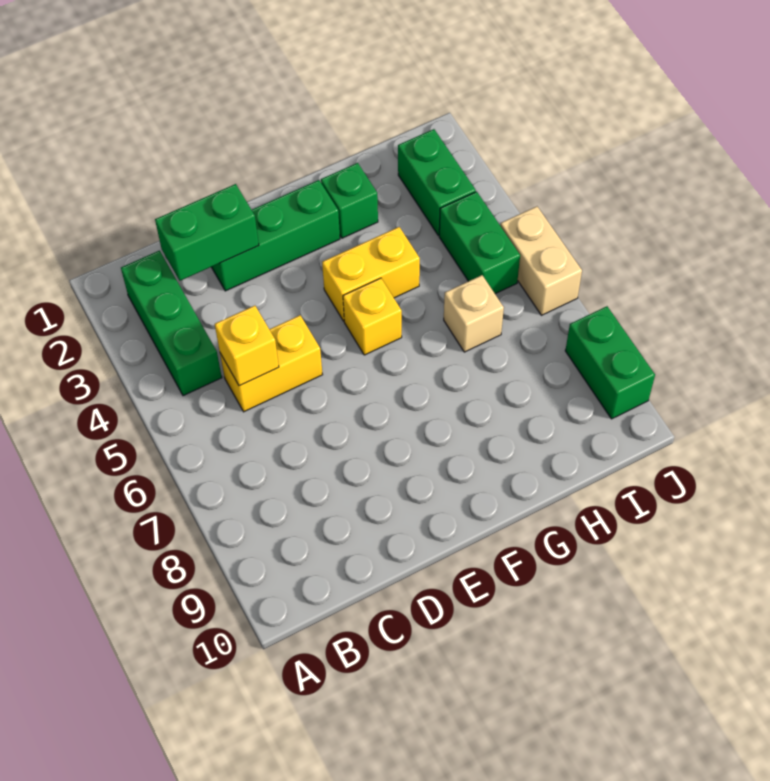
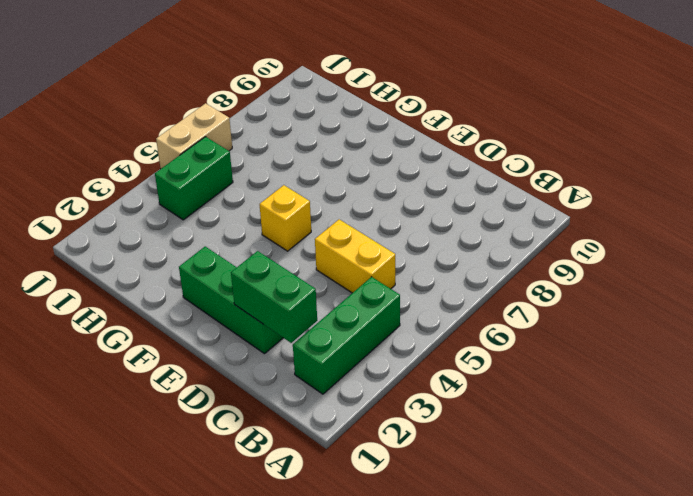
none -> yellow 1x2 brick [322,227,420,321]
none -> green 1x1 brick [321,163,378,238]
none -> tan 1x1 brick [444,275,504,352]

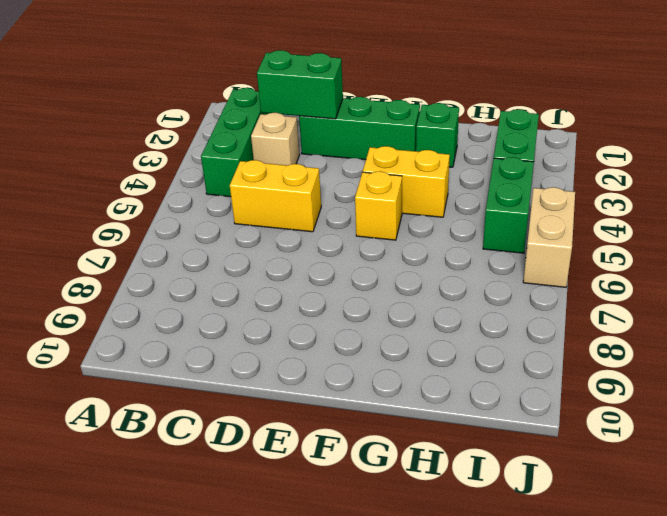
tan 1x1 brick [251,113,300,165] -> tan 1x1 brick moved to [444,275,504,352]
none -> green 1x2 brick [565,306,655,419]
none -> yellow 1x1 brick [215,306,279,386]

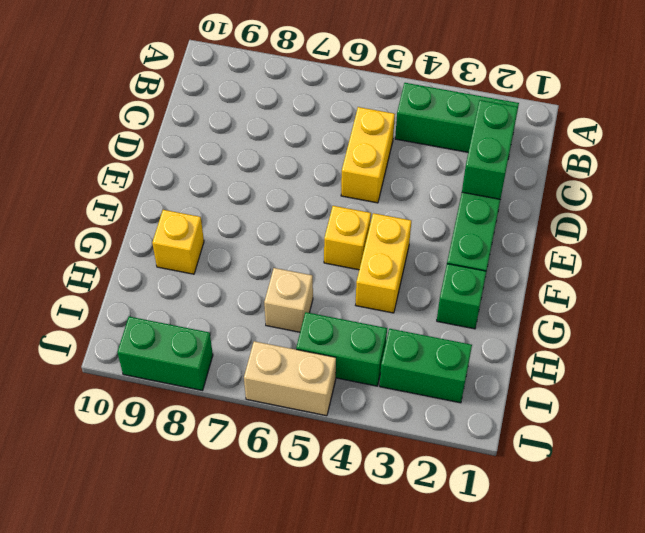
yellow 1x1 brick [152,210,204,274] -> yellow 1x1 brick moved to [215,306,279,386]

